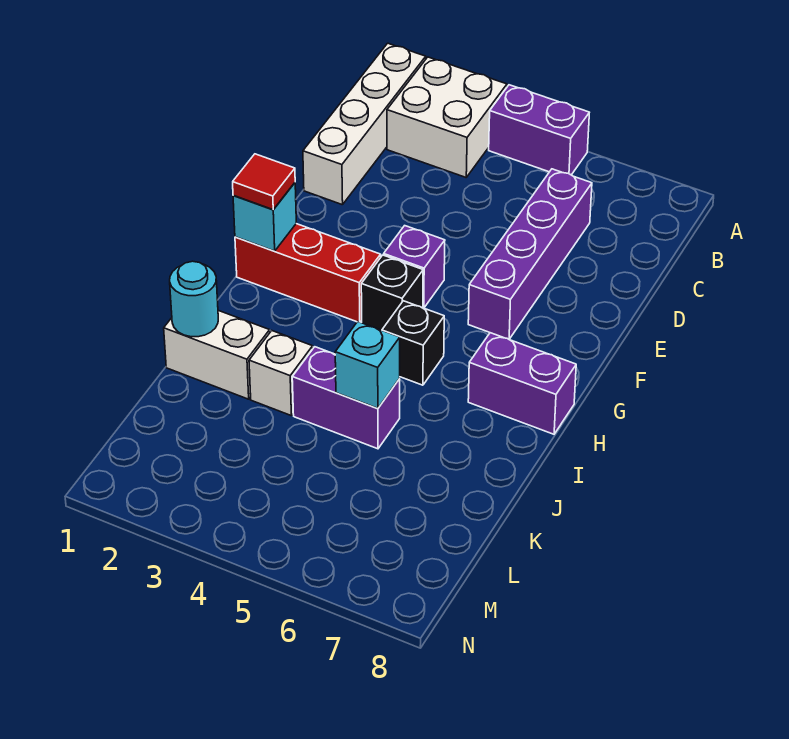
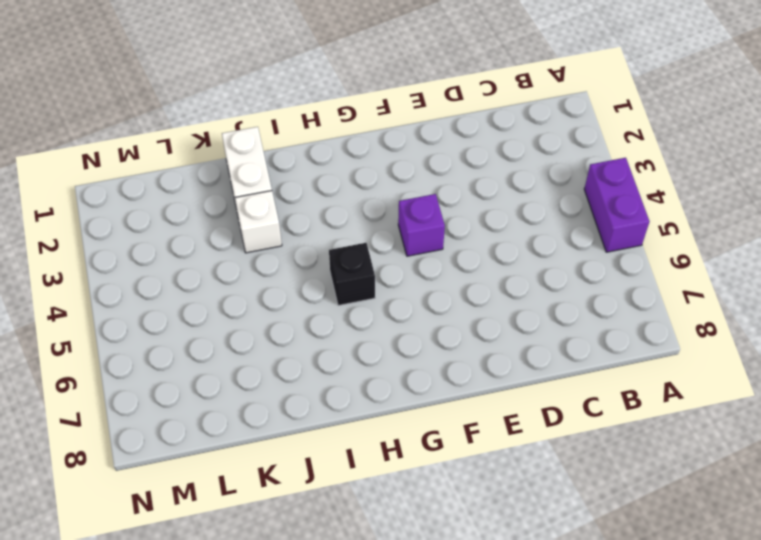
none -> white 1x4 brick [303,43,426,205]
none -> white 2x2 brick [387,57,507,177]
none -> purple 1x4 brick [468,169,592,339]

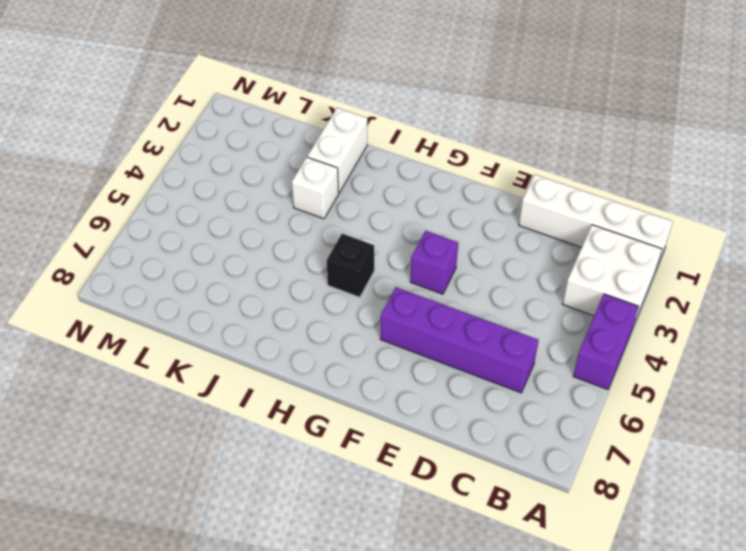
none -> red 1x3 brick [235,224,381,322]
none -> black 1x1 brick [361,255,423,330]
none -> purple 1x2 brick [468,333,576,434]

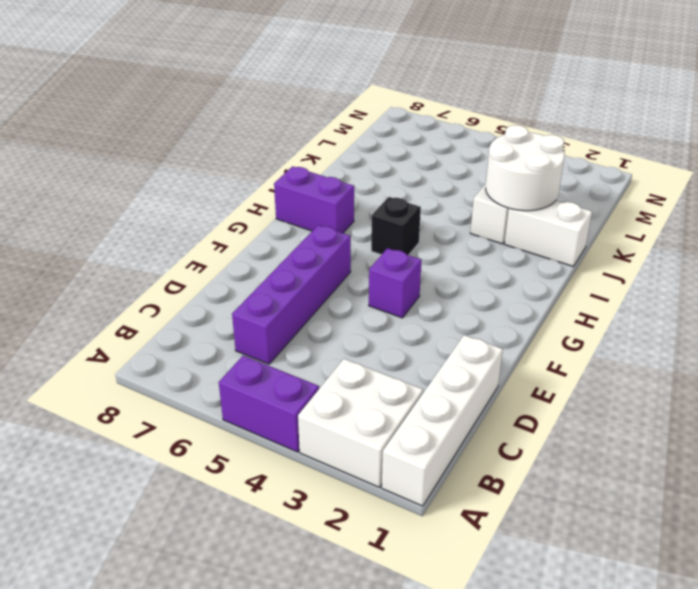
white 2x2 round brick [486,125,565,211] -> none
none -> red 1x3 brick [235,224,381,322]
none -> black 1x1 brick [361,255,423,330]
none -> purple 1x2 brick [292,347,400,449]

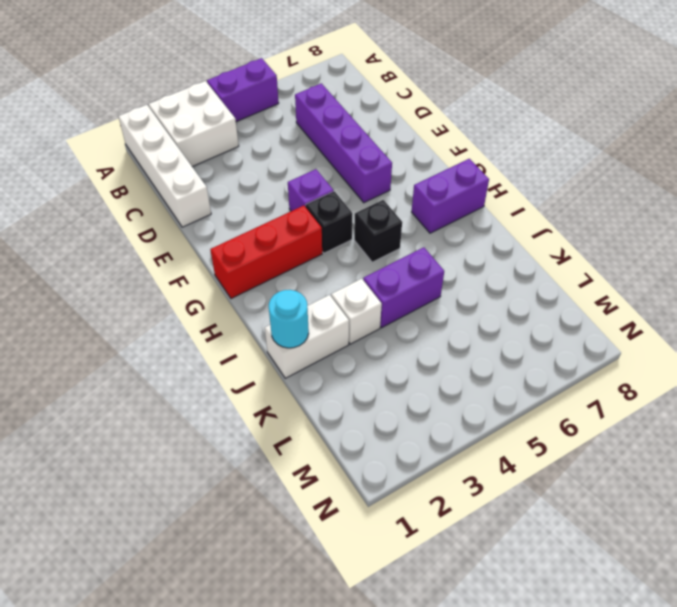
none -> cyan 1x1 brick [233,183,296,251]
none -> cyan 1x1 brick [335,322,400,409]
none -> red 1x1 tile [233,154,295,210]

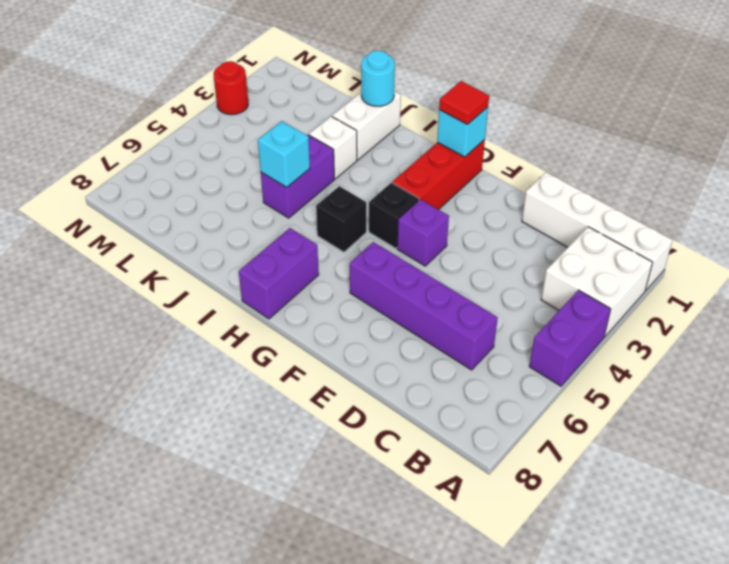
red 1x1 round brick [214,61,248,115] -> none

